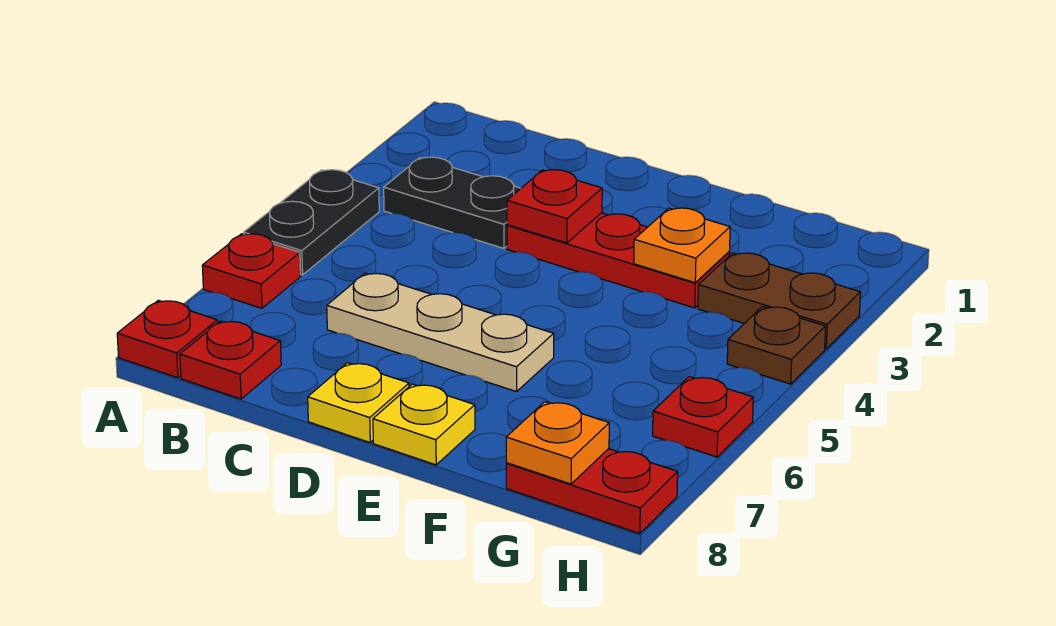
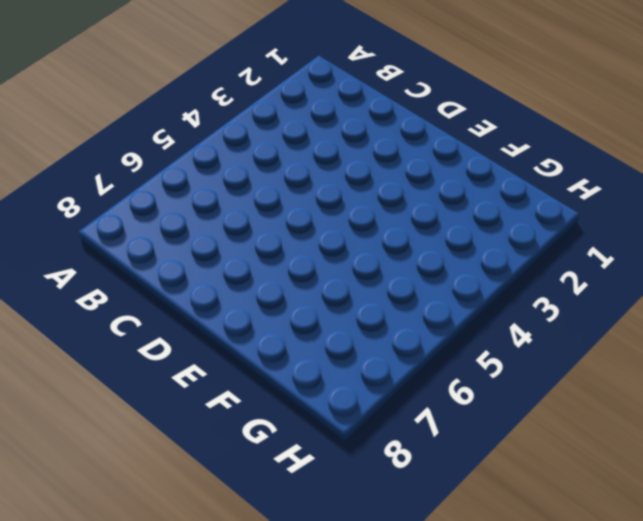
none -> black 1x2 plate [244,170,379,275]
none -> red 1x1 plate [202,234,301,308]
none -> red 1x1 plate [117,300,218,378]

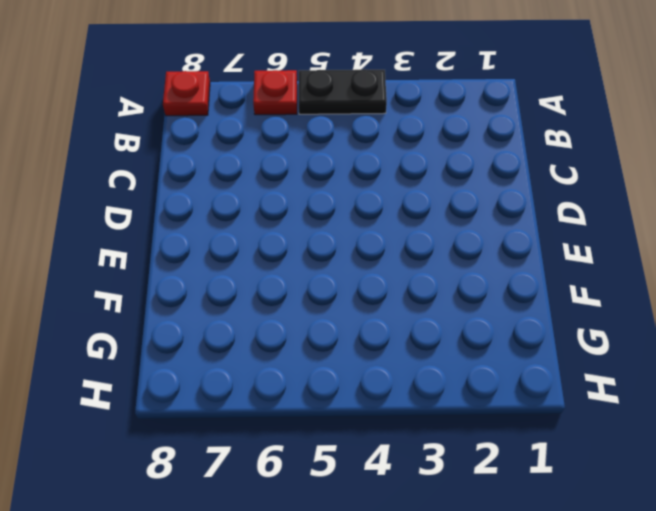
none -> black 1x2 plate [384,157,521,248]
none -> red 1x1 plate [180,321,281,399]
none -> tan 1x3 plate [327,273,554,392]

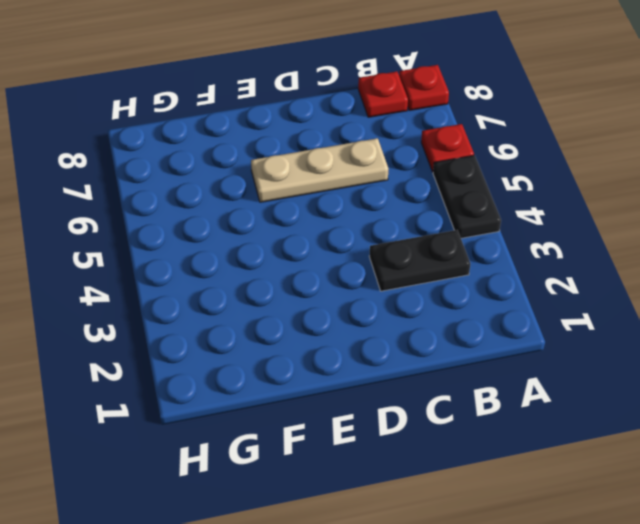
none -> red 1x3 plate [507,213,729,308]
none -> yellow 1x1 plate [308,363,409,442]
none -> yellow 1x1 plate [373,384,475,465]

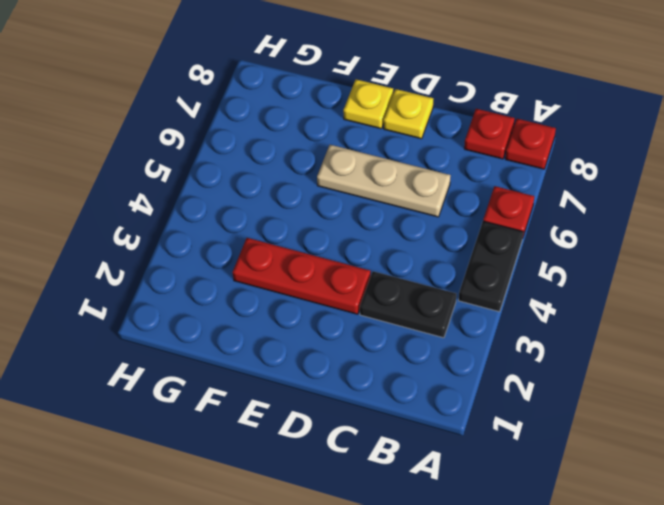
none -> brown 1x2 plate [698,253,860,349]
none -> red 1x2 plate [506,449,678,534]
none -> brown 1x1 plate [727,307,826,384]

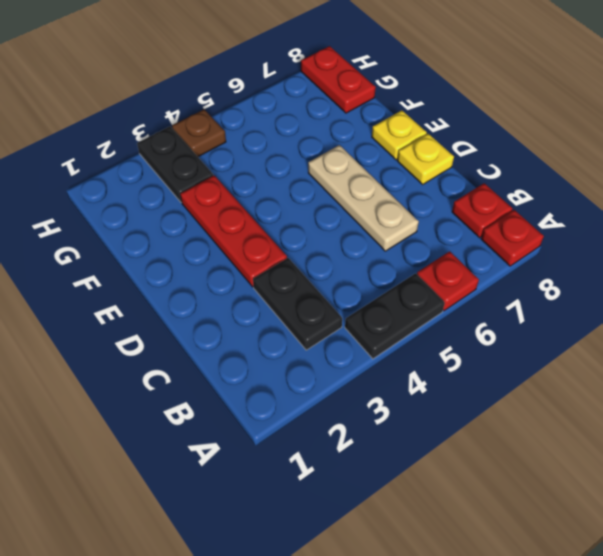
black 1x2 plate [137,127,213,203] -> brown 1x2 plate [698,253,860,349]
none -> red 1x1 plate [653,377,753,457]
none -> red 1x1 plate [507,170,602,243]
none -> orange 1x1 plate [634,208,730,283]

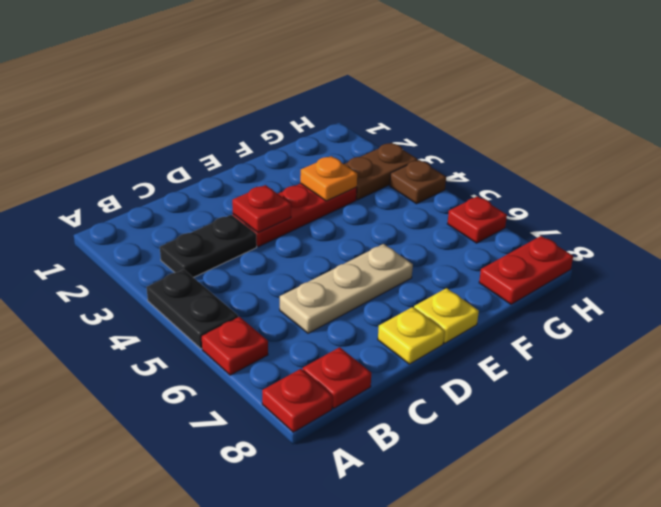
none -> orange 1x1 plate [506,402,609,484]

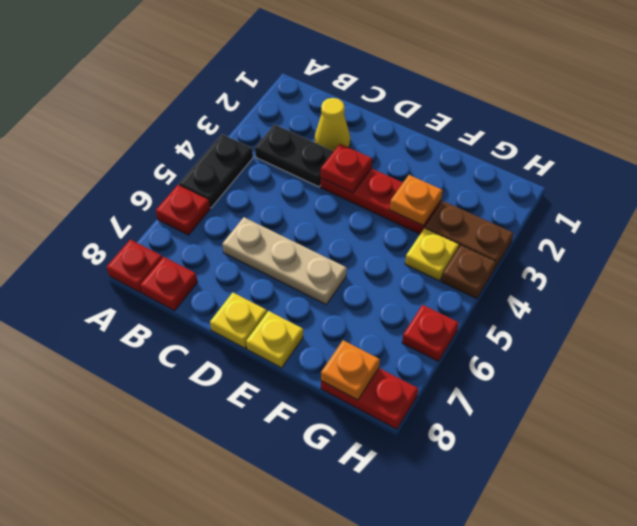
yellow 1x1 cone [315,98,350,151] -> none
yellow 1x1 plate [405,228,459,281] -> none

